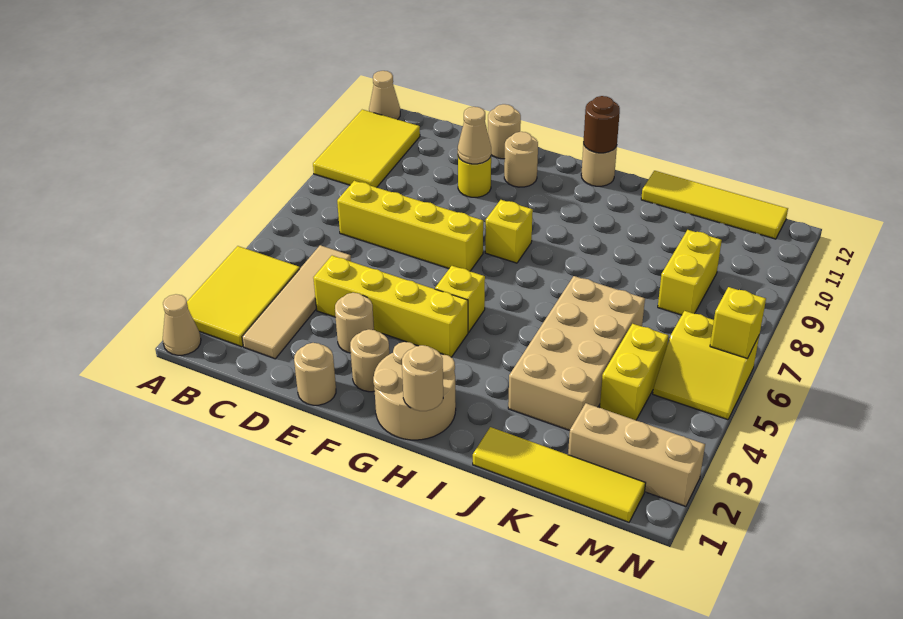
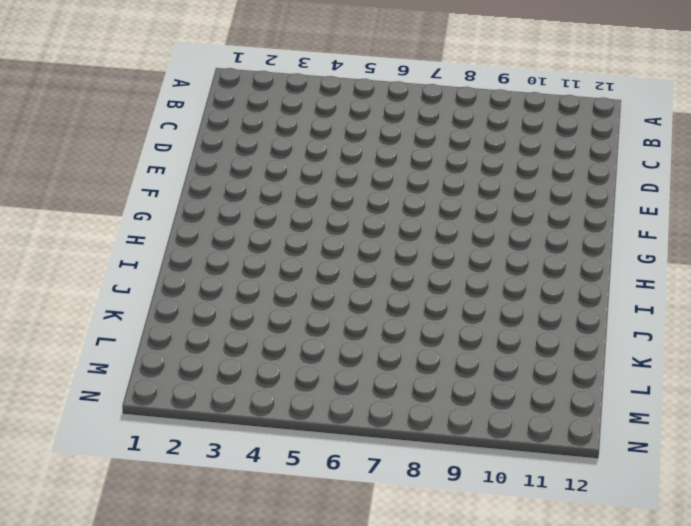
none -> tan 1x1 cone [163,294,201,355]
none -> yellow 2x3 tile [187,246,300,347]
none -> yellow 2x3 tile [313,110,420,187]

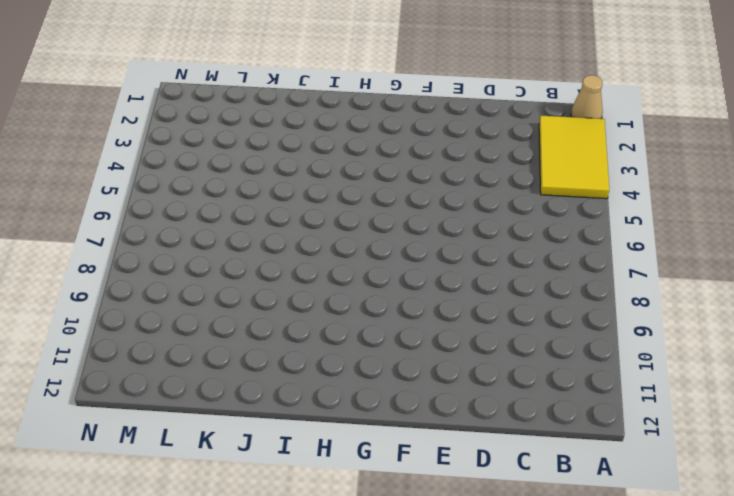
none -> yellow 2x3 tile [313,110,420,187]
none -> tan 1x1 cone [369,71,400,120]
none -> tan 1x4 tile [242,245,351,359]

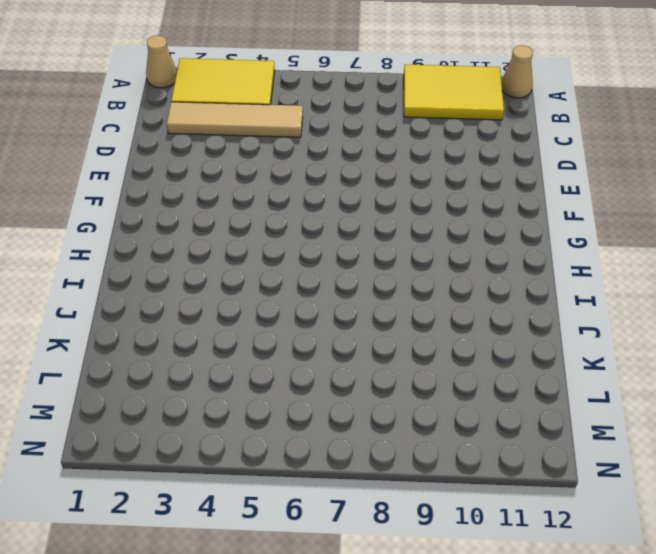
none -> yellow 1x4 brick [337,181,483,271]
none -> yellow 1x4 brick [313,256,468,357]
none -> tan 1x1 round brick [294,343,336,405]

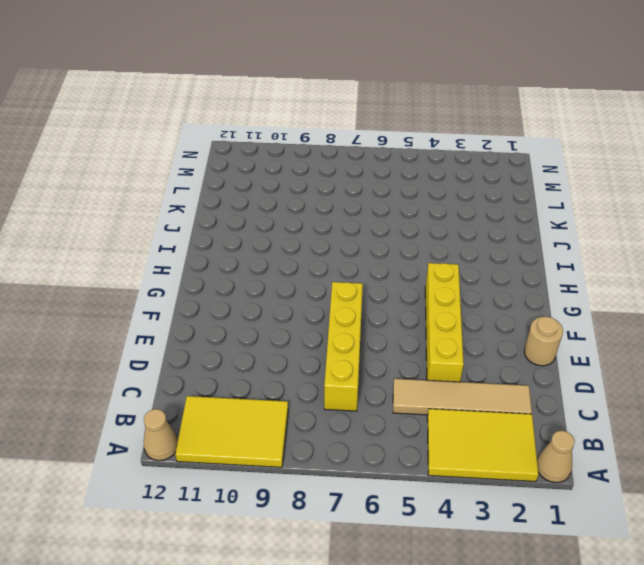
none -> tan 1x1 round brick [335,293,374,353]
none -> yellow 1x1 round brick [458,157,491,197]
none -> tan 1x1 round brick [488,104,521,159]

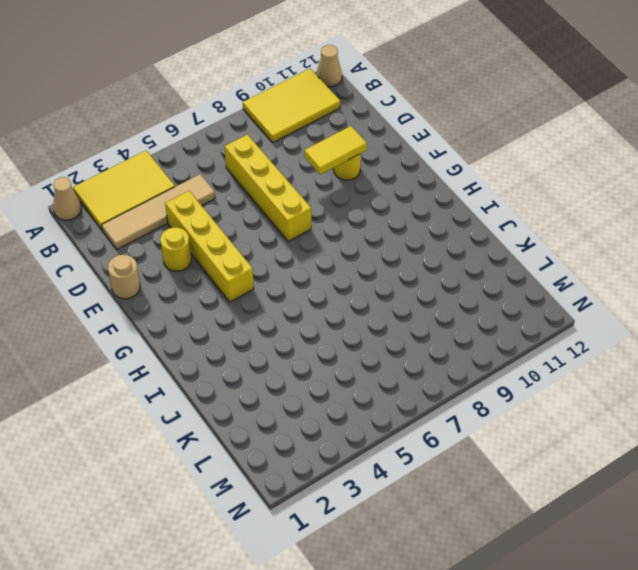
yellow 1x1 round brick [160,227,191,271] -> tan 1x1 round brick [335,293,374,353]
yellow 1x2 tile [304,126,367,175] -> tan 1x1 cone [458,107,491,164]
none -> tan 1x1 round brick [488,104,521,159]
none -> tan 1x1 round brick [350,329,389,392]
none -> tan 1x1 round brick [504,132,538,187]

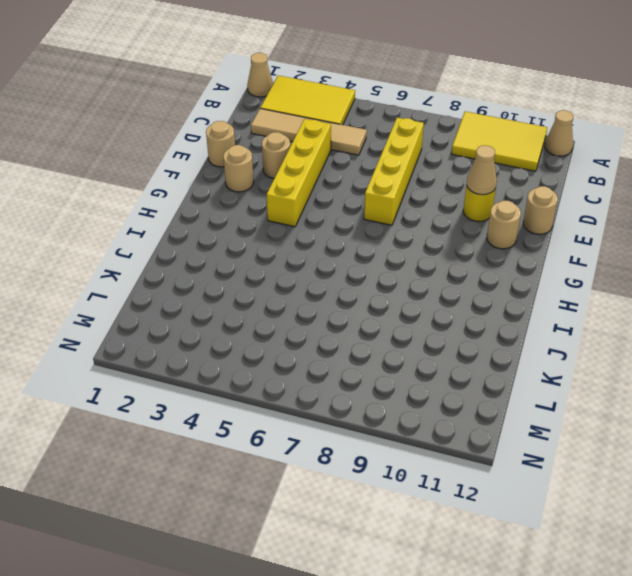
none -> tan 2x2 round brick [373,342,456,440]
none -> yellow 1x1 brick [435,266,485,332]
none -> yellow 1x1 brick [485,200,533,263]

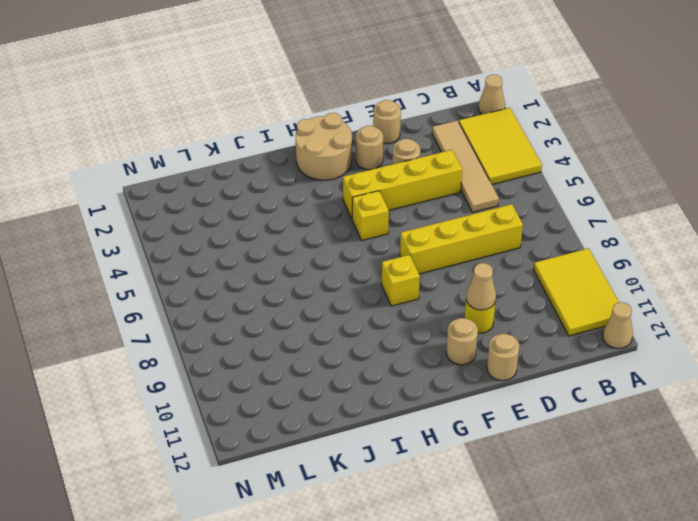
none -> tan 1x1 round brick [581,142,617,186]
none -> yellow 1x4 tile [473,427,646,522]
none -> tan 2x4 brick [508,276,645,431]

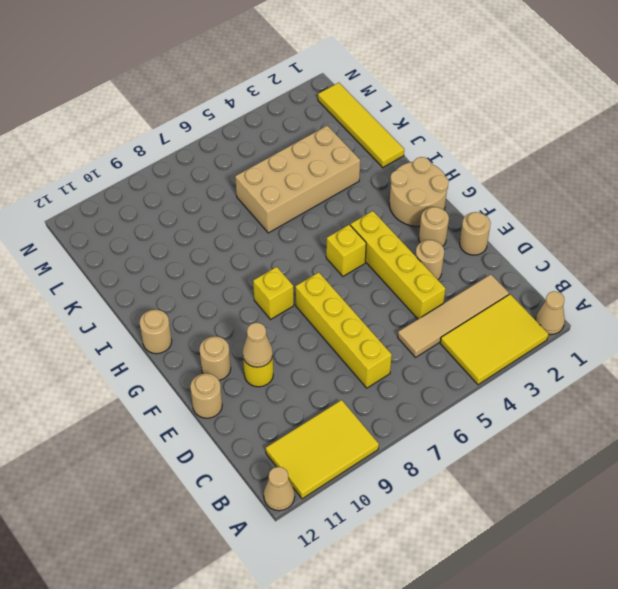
none -> yellow 1x4 tile [641,171,788,239]
none -> tan 1x3 brick [568,403,705,507]
none -> yellow 1x2 brick [600,324,668,420]

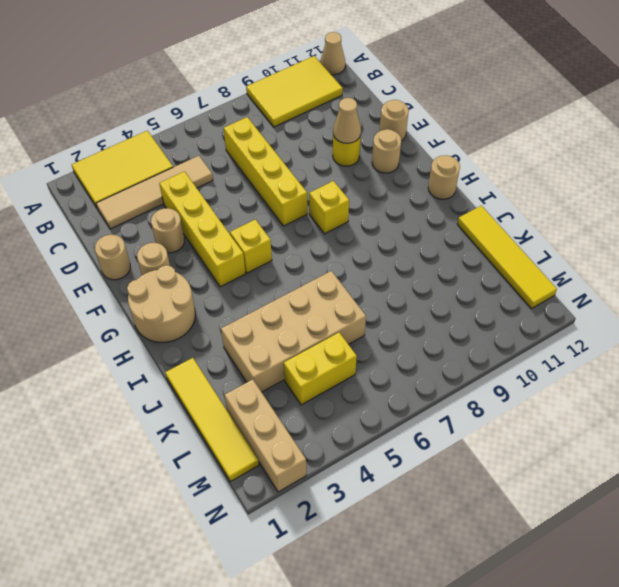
none -> tan 1x1 cone [163,294,201,355]
none -> yellow 1x2 brick [658,230,722,315]
none -> yellow 2x2 slope [653,311,759,420]

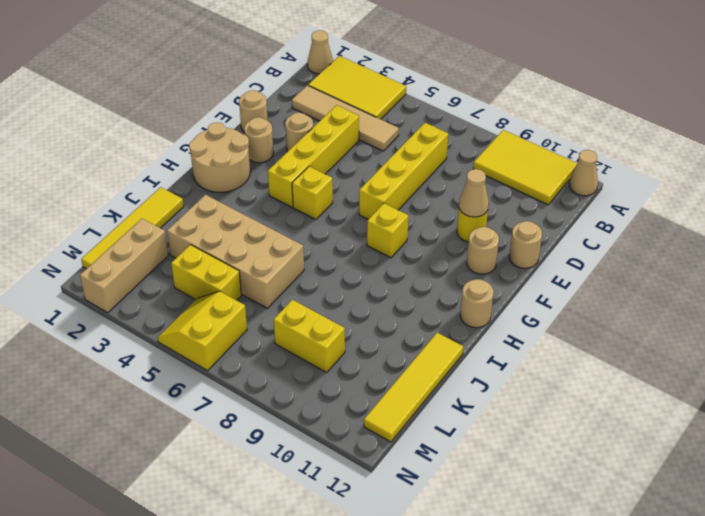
none -> tan 1x1 round brick [402,345,443,411]
none -> brown 1x1 round brick [583,96,620,153]
none -> yellow 1x1 brick [710,287,766,358]

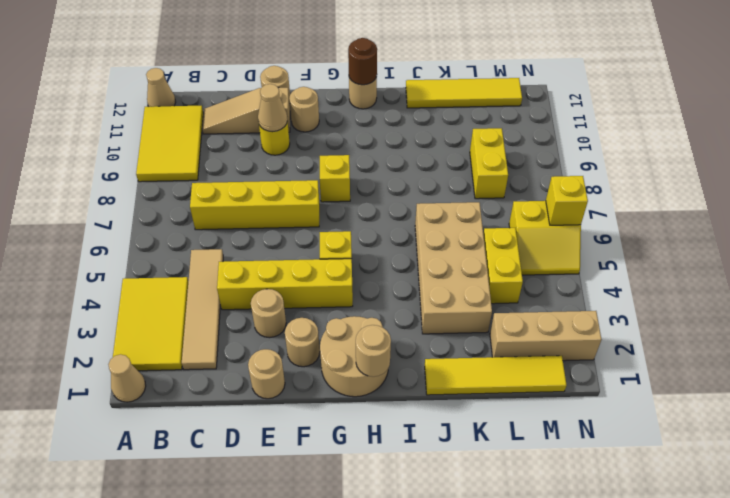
tan 1x3 slope [202,88,290,134] -> none

